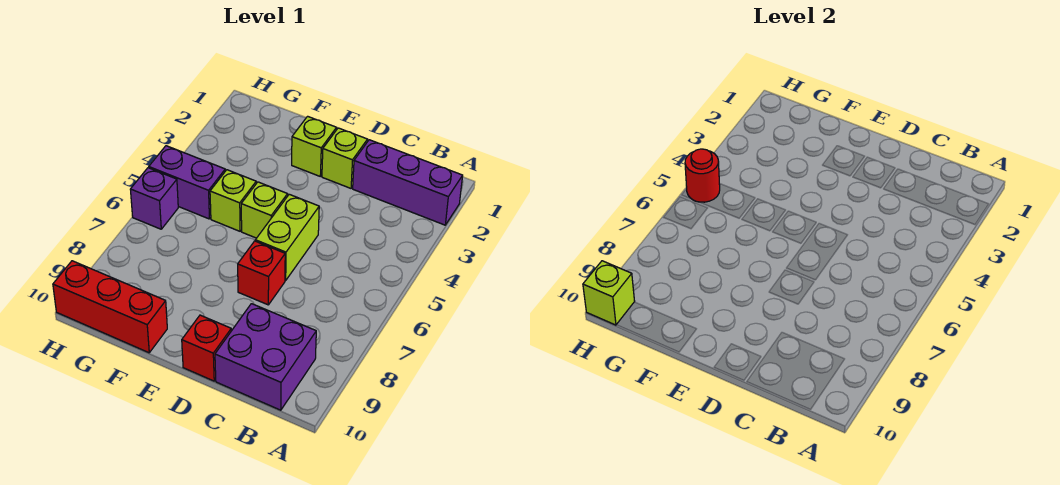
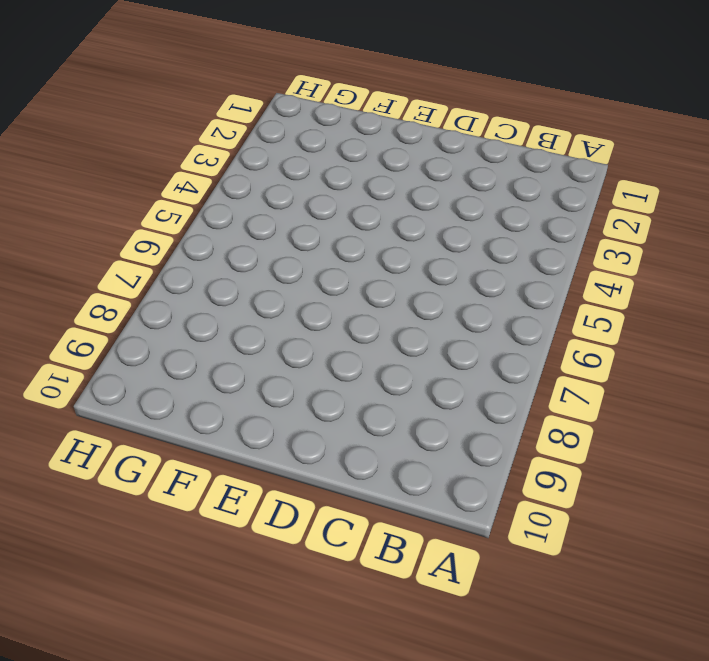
none -> purple 1x3 brick [353,140,463,225]
none -> purple 2x2 brick [215,304,316,410]
none -> lime 1x1 brick [322,128,367,188]

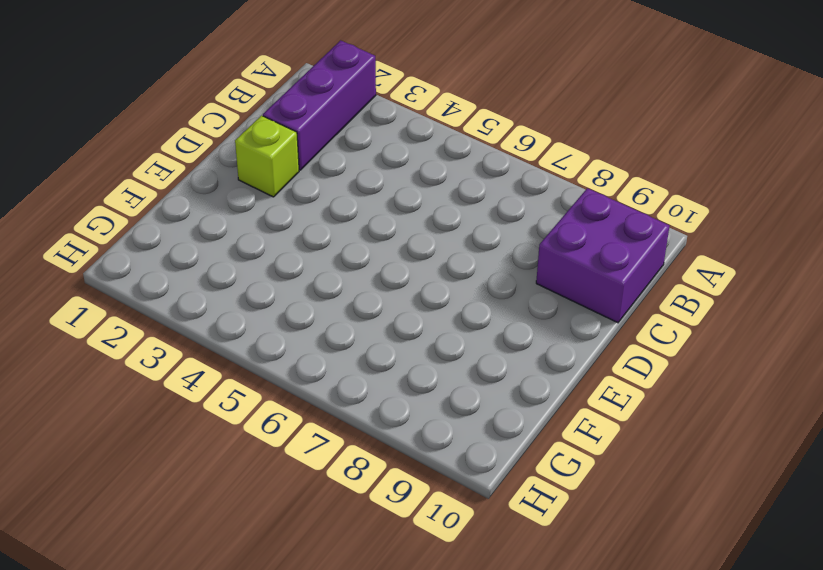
none -> lime 1x2 brick [255,194,319,280]
none -> red 1x1 brick [238,241,285,305]
none -> red 1x1 brick [182,315,231,381]

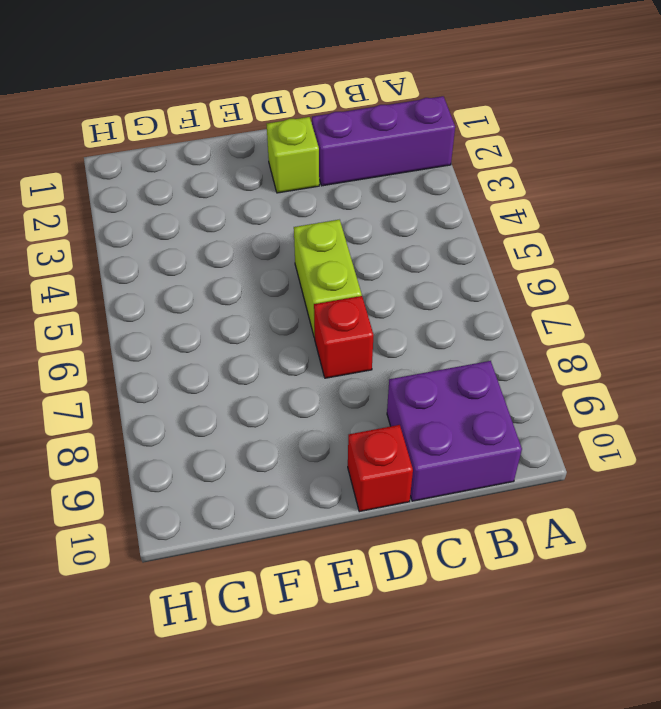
none -> lime 1x1 brick [292,116,337,176]
none -> lime 1x1 brick [241,182,288,238]
none -> lime 1x1 brick [210,170,256,231]

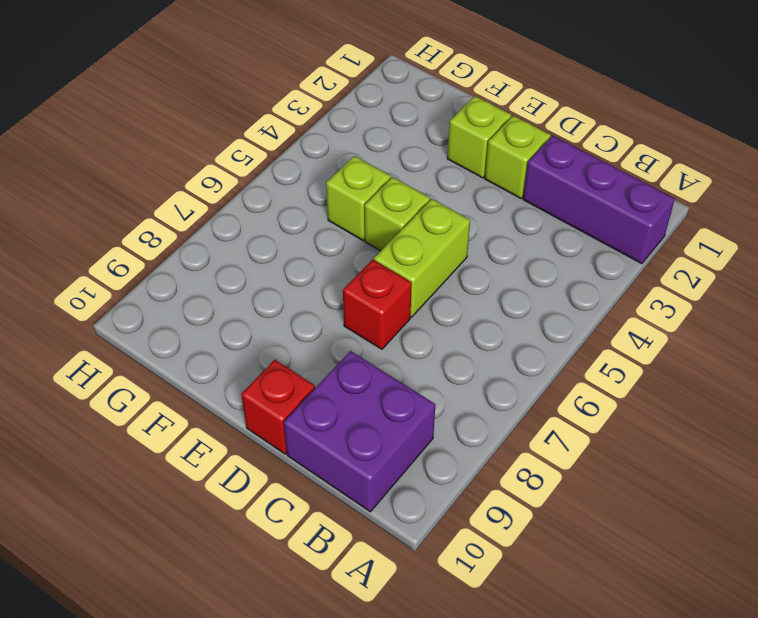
none -> red 1x3 brick [53,261,167,353]
none -> purple 1x2 brick [149,146,225,219]
none -> purple 1x1 brick [130,168,178,229]

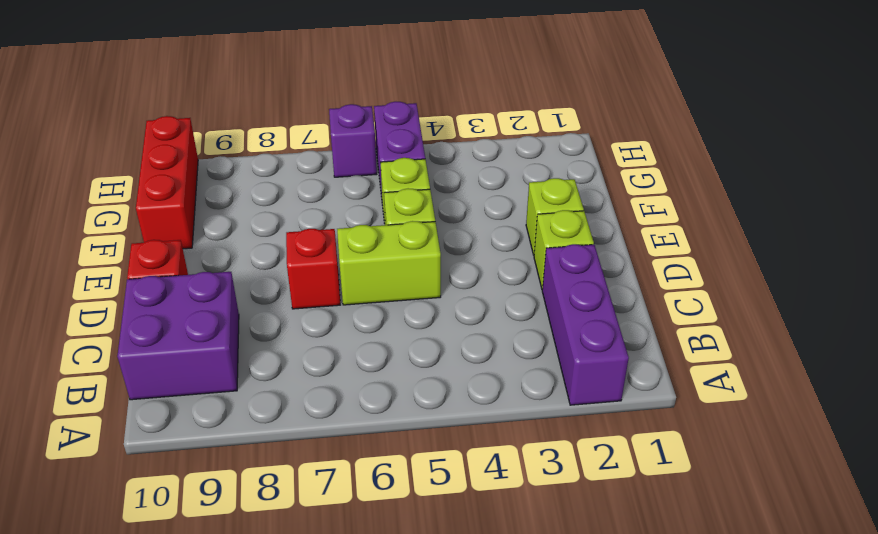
none -> red 1x1 round brick [685,149,720,202]
none -> lime 1x1 brick [583,261,635,325]

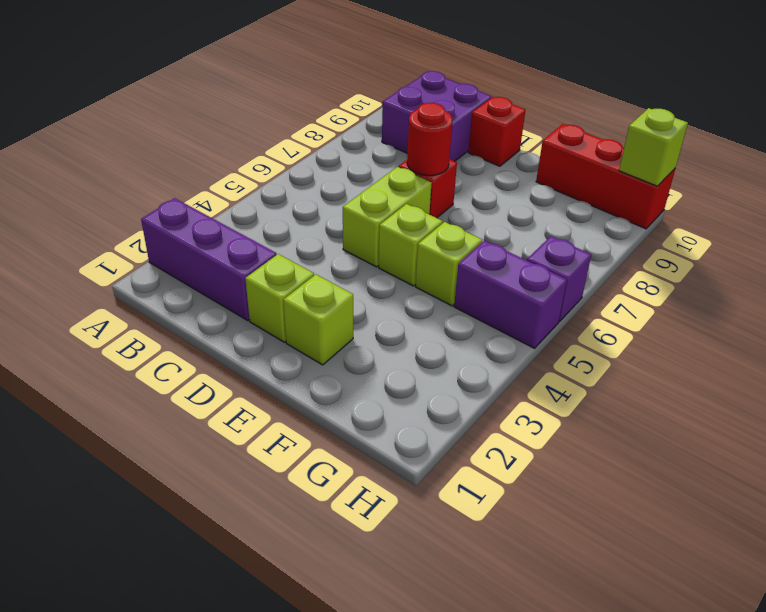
red 1x1 round brick [407,103,453,176] -> red 1x1 round brick moved to [685,149,720,202]

